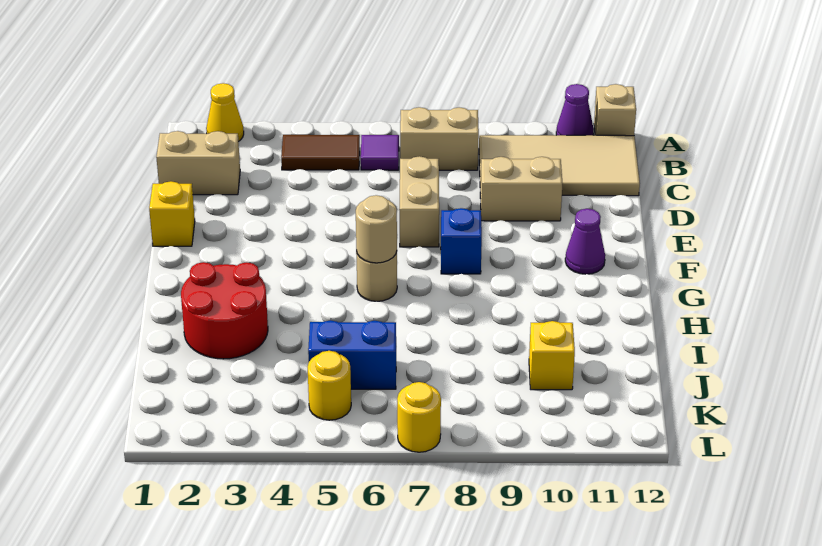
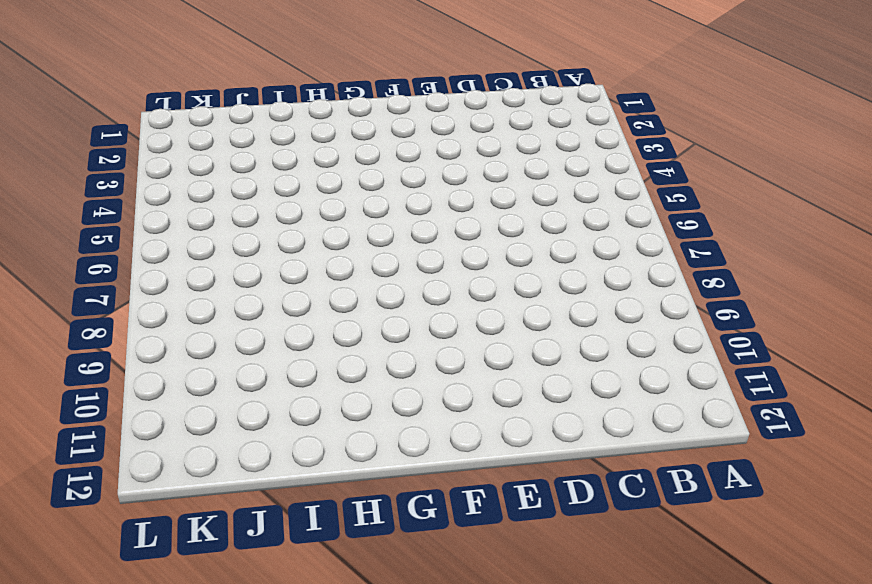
none -> yellow 1x1 cone [206,83,244,142]
none -> purple 1x1 cone [556,84,594,135]
none -> tan 1x1 brick [594,84,636,136]

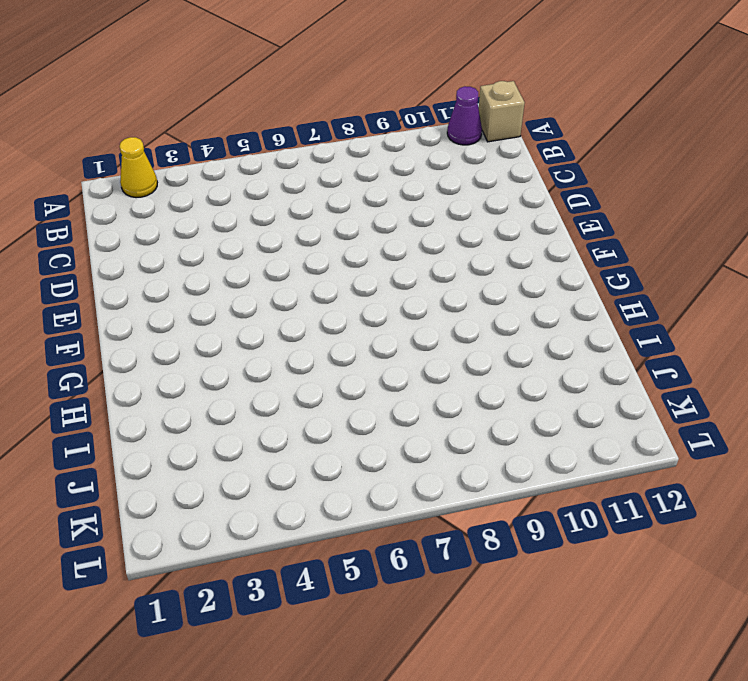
none -> brown 1x2 tile [281,135,360,170]
none -> purple 1x1 tile [361,135,399,170]
none -> tan 1x2 brick [400,107,479,170]

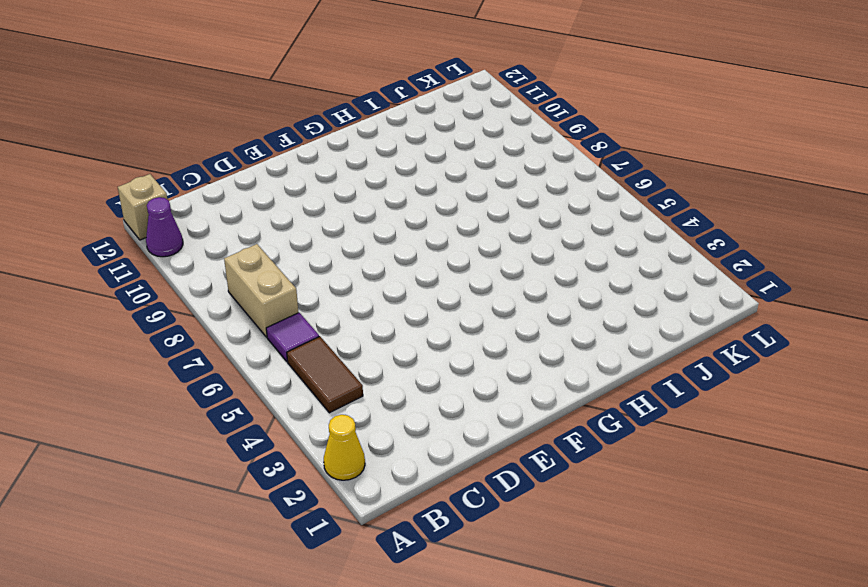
none -> tan 2x4 tile [479,135,640,196]
none -> tan 1x2 brick [156,131,240,195]
none -> tan 1x2 brick [399,156,439,247]

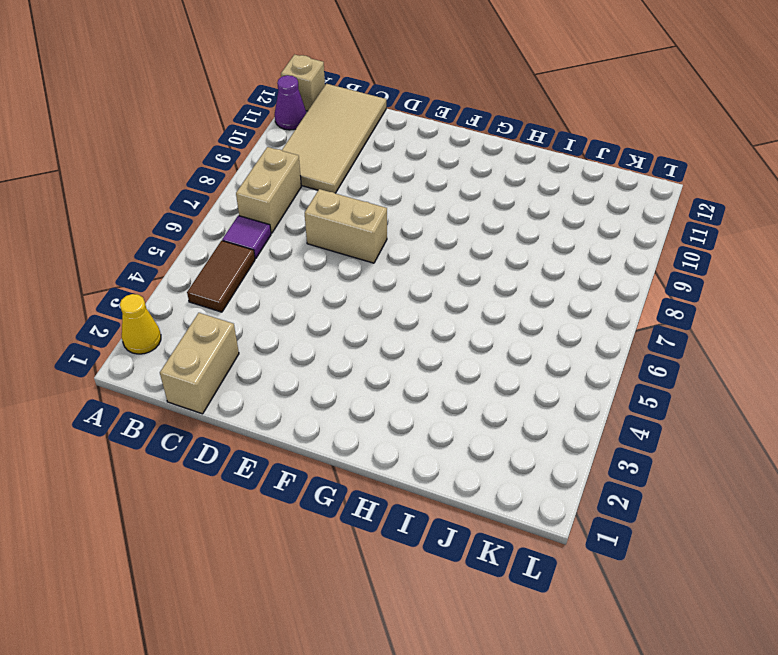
none -> tan 1x2 brick [480,157,563,221]
none -> yellow 1x1 brick [149,181,195,246]
none -> blue 1x1 brick [441,208,482,274]

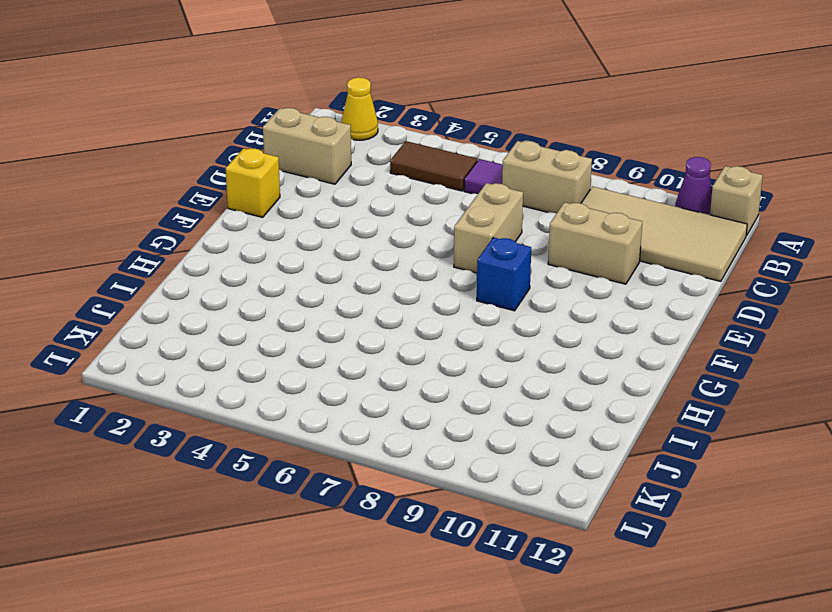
none -> purple 1x1 cone [565,209,605,274]
none -> tan 1x1 round brick [356,251,397,301]
none -> red 2x2 round brick [181,262,268,359]

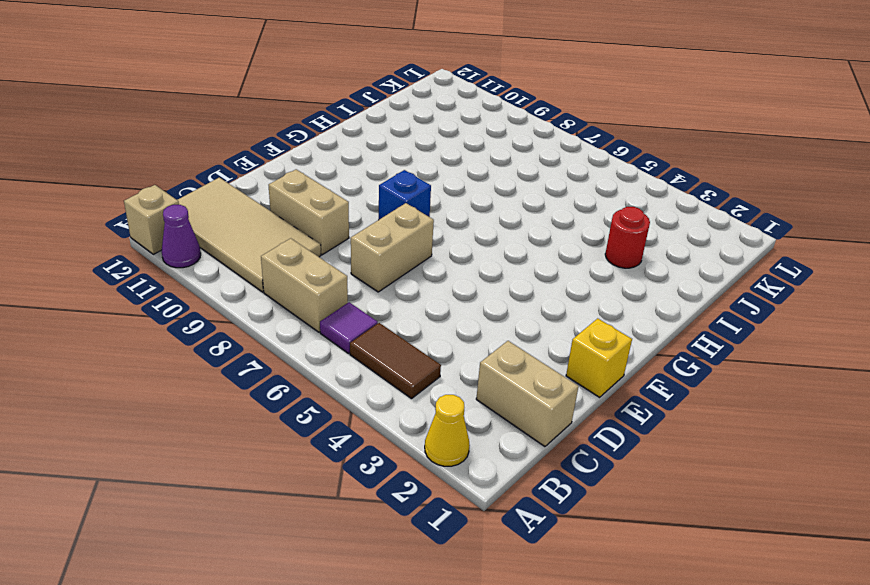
red 1x1 round brick [605,207,650,268] -> red 2x2 round brick [181,262,268,359]
none -> purple 1x1 cone [565,209,605,274]
none -> tan 1x1 round brick [356,251,397,301]
none -> blue 1x2 brick [308,320,396,389]

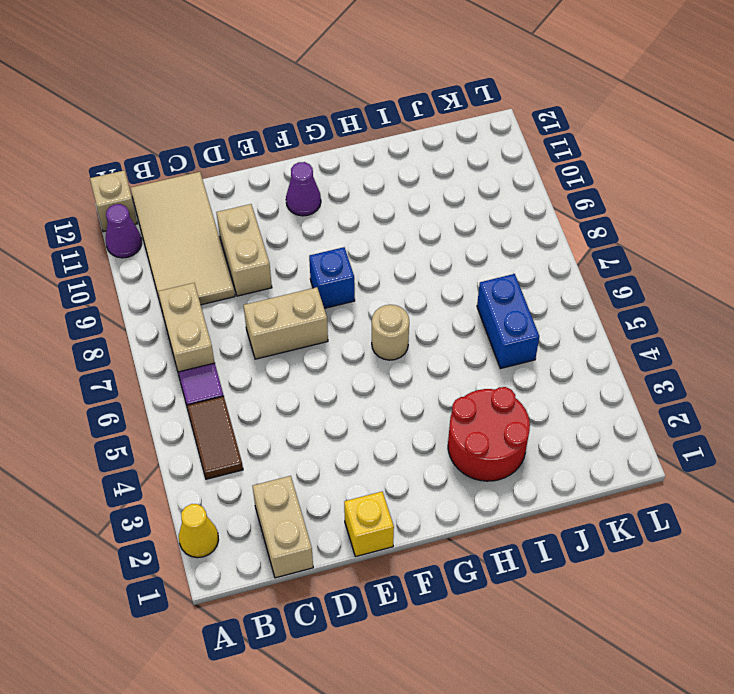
none -> yellow 1x1 brick [529,321,575,390]
none -> yellow 1x1 round brick [308,351,351,420]
none -> yellow 1x1 round brick [397,382,441,452]

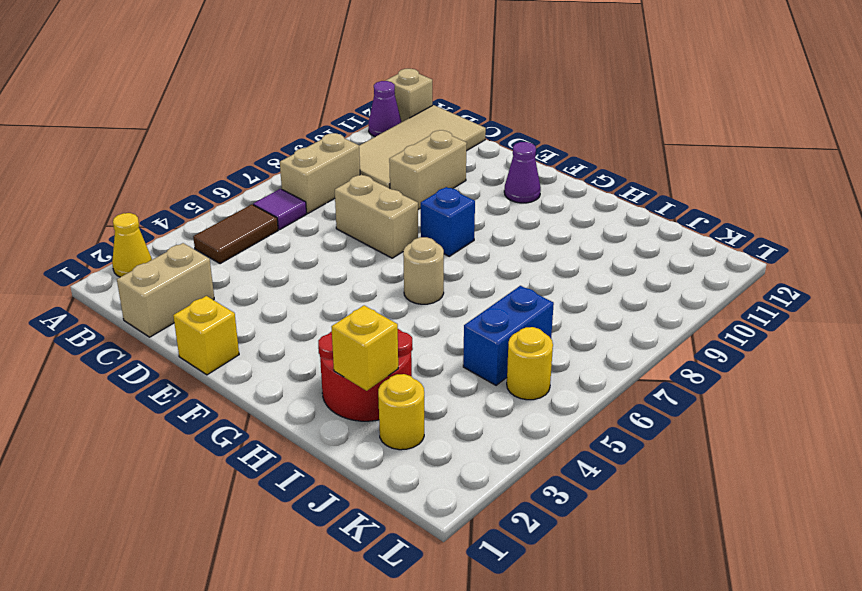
yellow 1x1 brick [331,305,398,391] -> yellow 1x1 brick moved to [529,321,575,390]
yellow 1x1 round brick [378,374,424,450] -> yellow 1x1 round brick moved to [397,382,441,452]
none -> tan 1x1 round brick [356,195,397,263]

